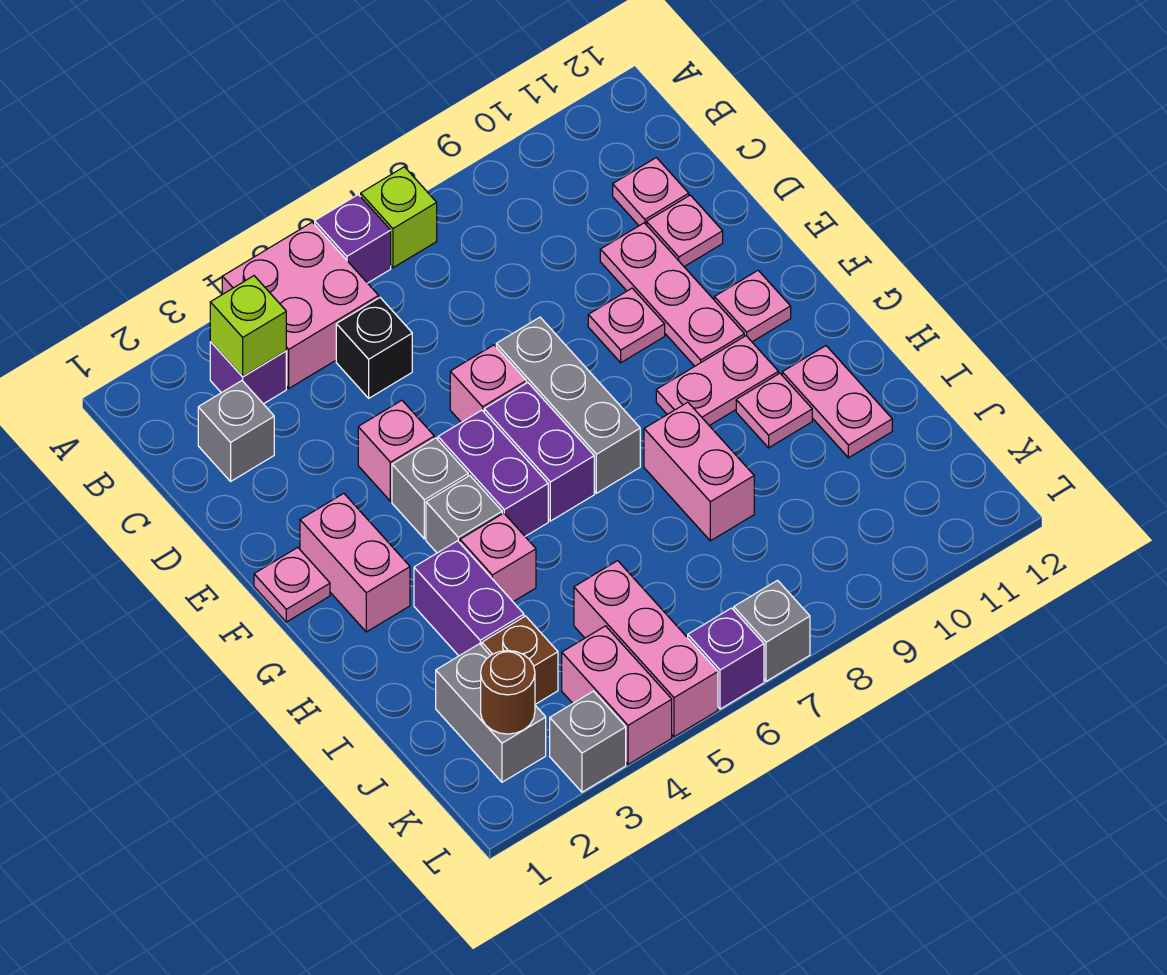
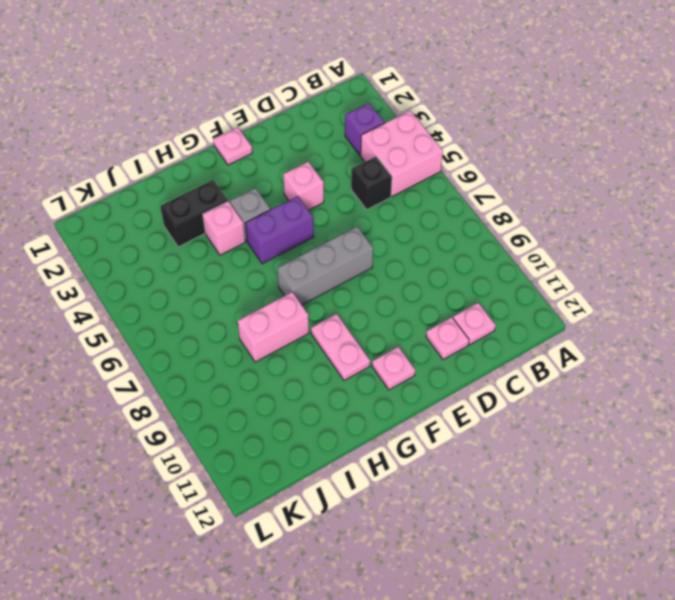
black 1x2 brick [161,180,228,247] -> purple 1x2 brick [414,541,524,656]
none -> purple 1x1 brick [315,195,391,283]
none -> lime 1x1 brick [361,167,437,268]
none -> grey 1x1 brick [198,381,274,481]
none -> pink 1x3 plate [600,223,744,366]

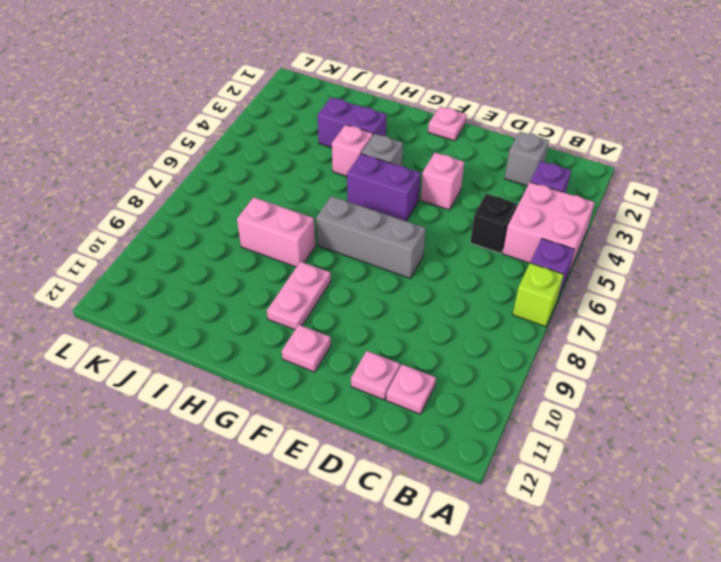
none -> pink 1x3 plate [600,223,744,366]
none -> pink 1x1 brick [450,345,526,422]
none -> pink 1x1 plate [588,288,665,363]
none -> pink 1x2 brick [300,493,410,632]

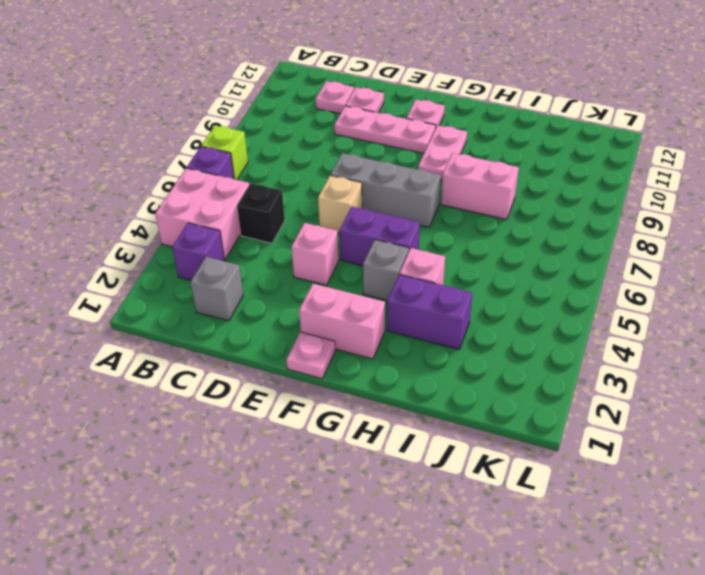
tan 1x1 brick [318,175,362,233] -> pink 1x1 brick [450,345,526,422]
none -> pink 1x1 plate [588,288,665,363]
none -> grey 1x1 brick [392,438,468,539]
none -> purple 1x2 brick [484,383,594,521]
none -> pink 1x1 plate [736,373,812,448]

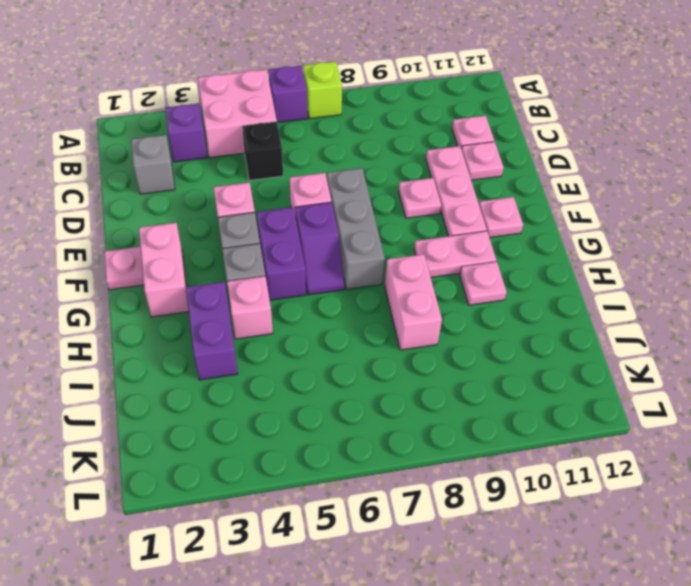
purple 1x2 slope [295,202,345,295] -> purple 1x2 brick [484,383,594,521]
none -> pink 1x2 plate [782,346,892,458]
none -> grey 1x2 brick [436,644,546,782]
none -> brown 1x1 brick [482,616,558,704]
none -> pink 1x3 brick [574,561,718,737]

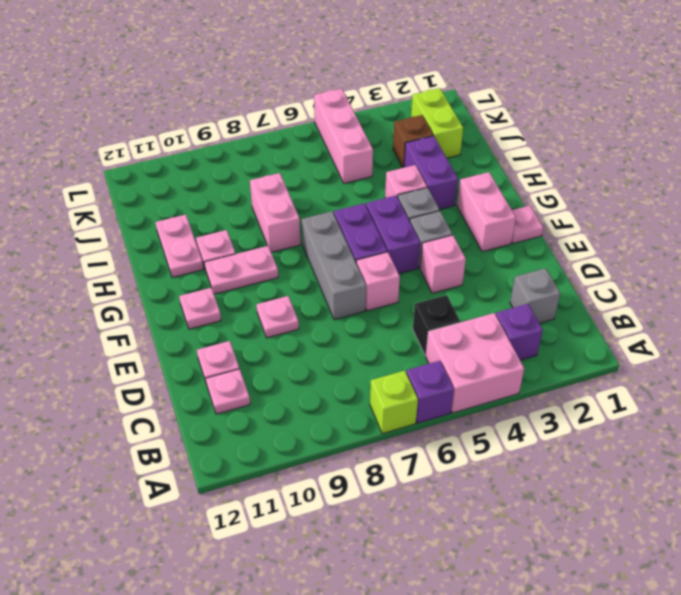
lime 1x2 brick [411,88,463,158] -> grey 1x2 brick [436,644,546,782]
none -> pink 1x3 plate [600,223,744,366]
none -> pink 1x2 brick [562,626,672,764]
none -> grey 1x1 brick [550,691,626,792]
none -> purple 1x1 brick [688,608,764,709]

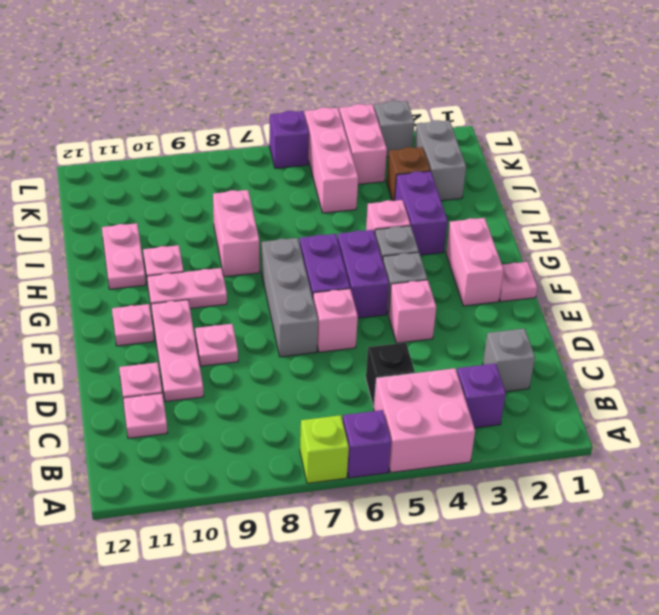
none -> grey 1x1 brick [734,580,810,681]
none -> lime 1x1 brick [210,276,286,377]
none -> brown 1x1 round brick [481,650,535,734]

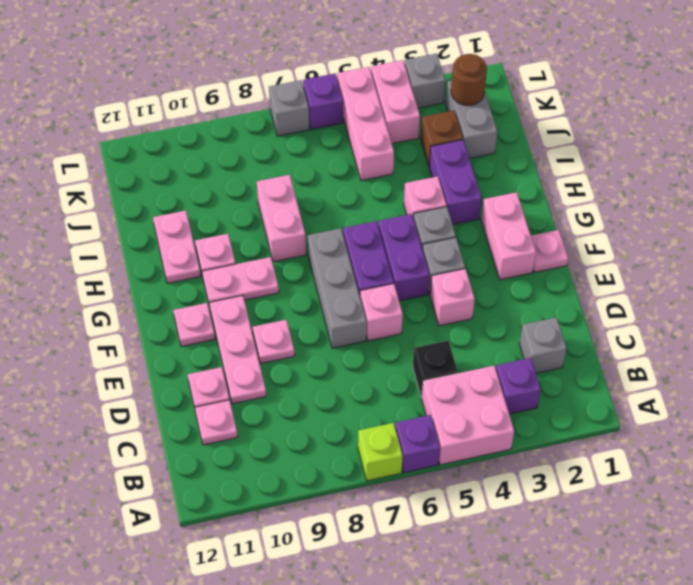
none -> lime 1x1 brick [210,276,286,377]

